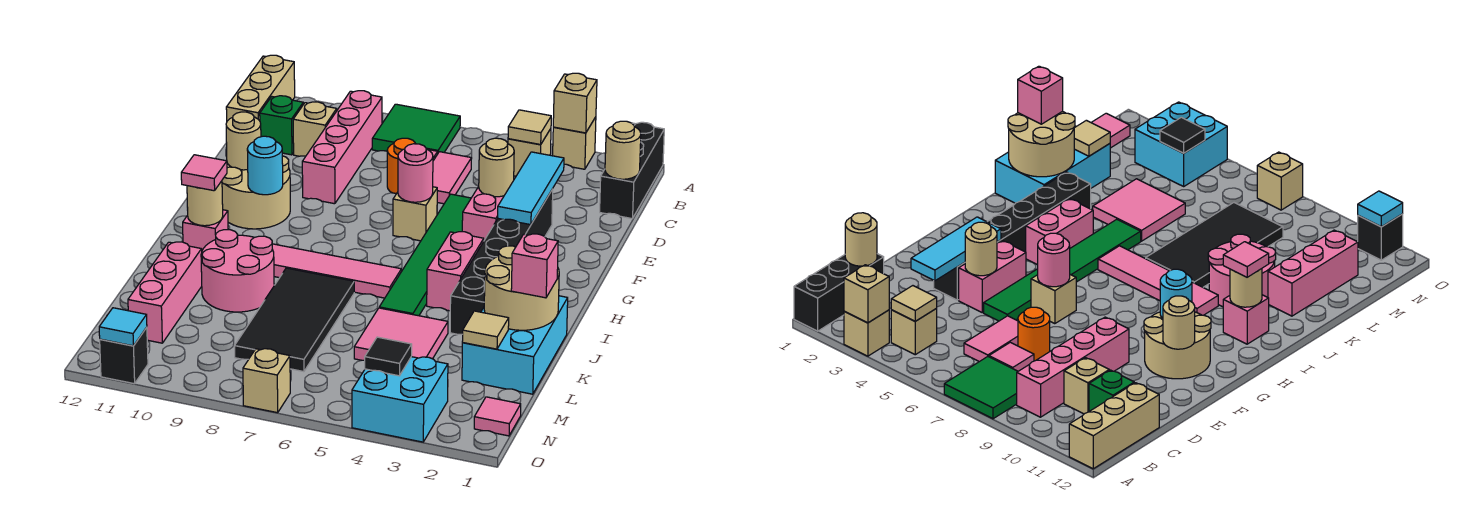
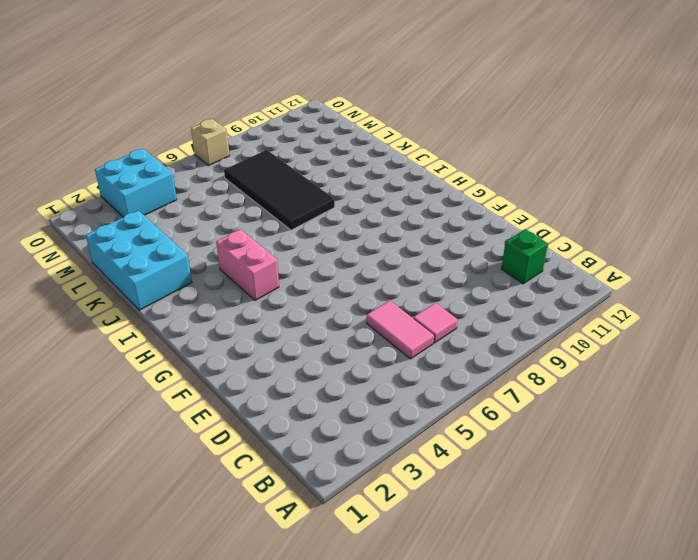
none -> black 1x3 brick [600,122,664,219]
none -> tan 1x1 brick [553,117,596,169]
none -> green 2x2 tile [372,104,460,153]
none -> tan 1x3 brick [226,55,295,121]

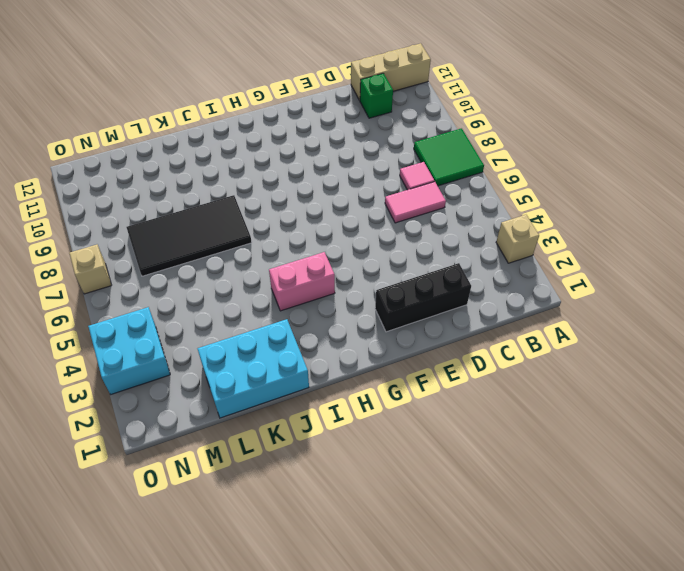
black 1x3 brick [375,263,471,332] -> black 1x3 brick moved to [600,122,664,219]
none -> tan 1x1 brick [508,129,551,176]
none -> pink 1x4 brick [302,91,382,204]
none -> tan 1x1 brick [293,102,337,156]
none -> orange 1x1 round brick [387,138,415,193]

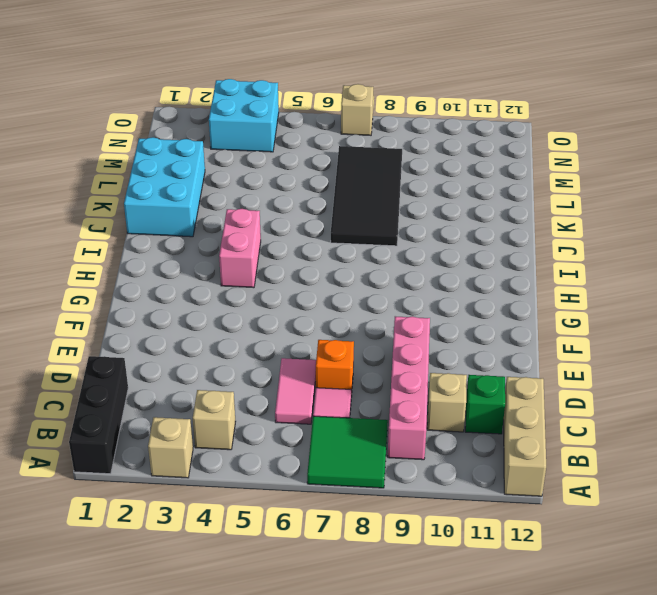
orange 1x1 brick [316,340,354,397] -> orange 1x1 round brick [387,138,415,193]
none -> black 1x6 brick [450,189,553,334]
none -> pink 1x2 brick [462,187,504,240]
none -> green 1x6 tile [379,194,471,316]
none -> tan 1x1 brick [393,187,437,241]

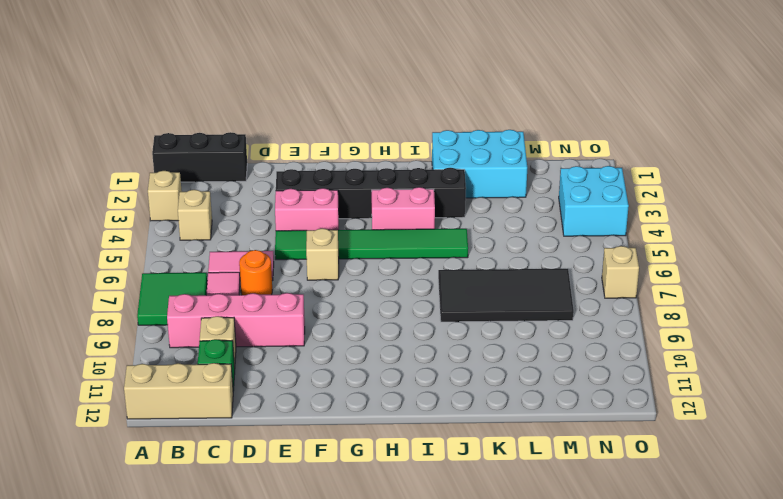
none -> tan 2x2 round brick [222,156,290,229]
none -> pink 1x4 tile [272,244,401,298]
none -> pink 1x1 brick [183,210,228,250]
none -> pink 2x2 round brick [201,229,274,312]

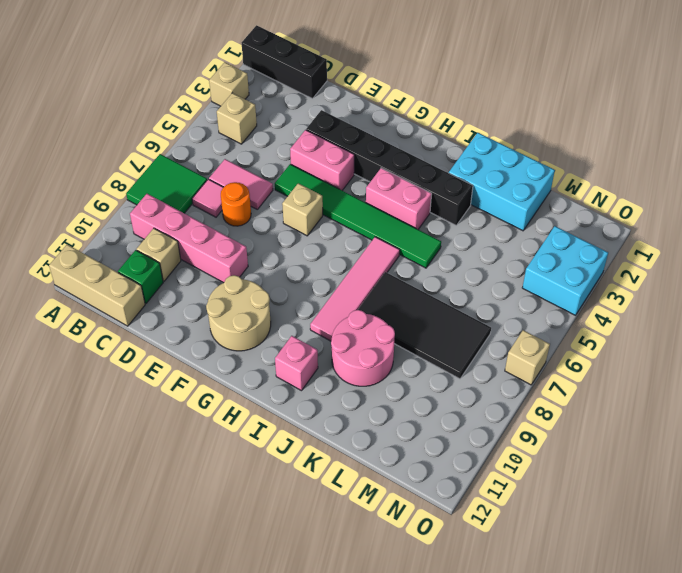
none -> pink 2x2 tile [354,308,448,360]
none -> pink 1x3 brick [128,242,202,343]
none -> pink 1x1 tile [474,397,521,436]
none -> black 1x1 brick [100,327,148,384]

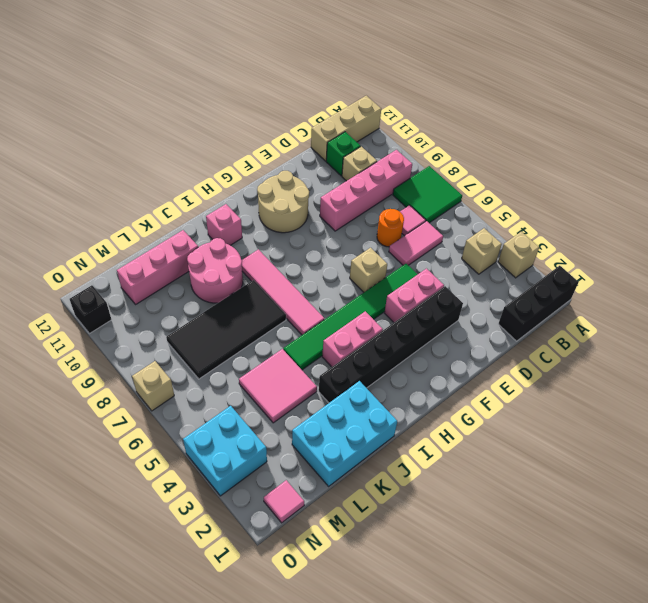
none -> tan 1x1 brick [553,73,597,133]
none -> tan 1x1 tile [508,110,551,144]
none -> tan 1x1 round brick [605,121,641,179]
none -> cyan 1x3 tile [498,152,564,225]

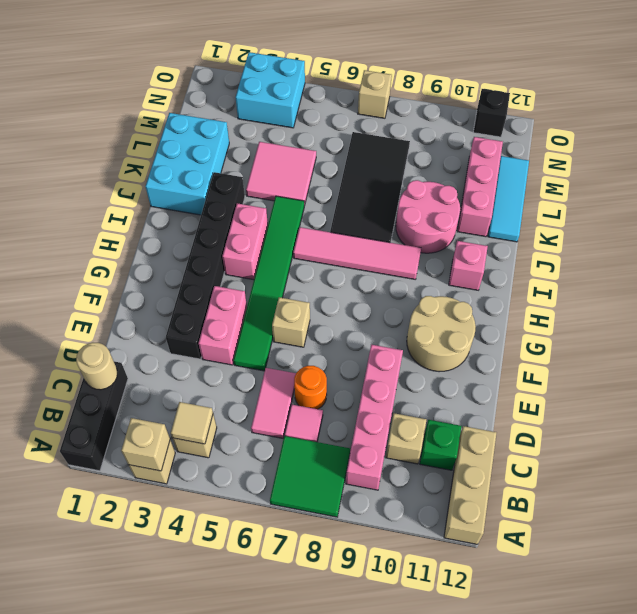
cyan 1x3 tile [488,156,529,242] -> cyan 1x3 tile moved to [498,152,564,225]
none -> pink 1x1 tile [474,397,521,436]
none -> tan 1x1 round brick [479,138,514,197]
none -> pink 1x1 round brick [398,144,433,202]
none -> tan 1x1 round brick [226,112,261,170]

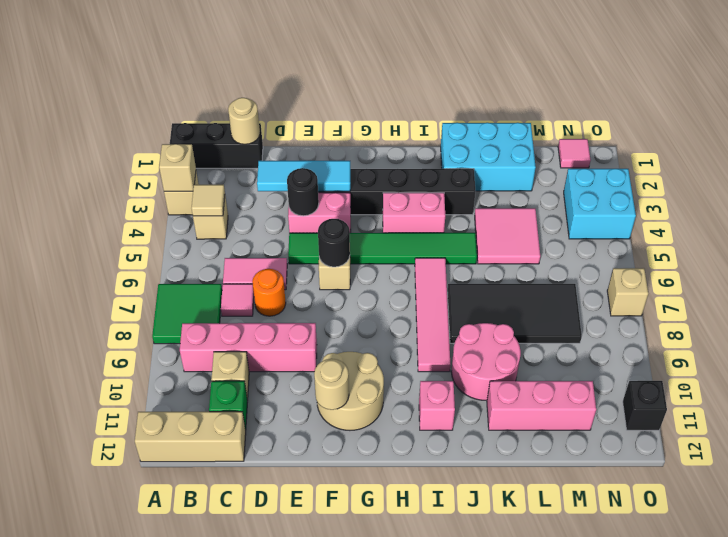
black 1x1 round brick [287,168,319,216] -> tan 1x1 round brick [479,138,514,197]
black 1x1 round brick [318,219,350,267] -> pink 1x1 round brick [398,144,433,202]
none -> cyan 1x1 round brick [247,136,283,195]
none -> tan 1x1 round brick [187,181,223,226]
none -> tan 2x2 round brick [484,246,559,330]
none -> tan 1x1 tile [462,311,509,349]

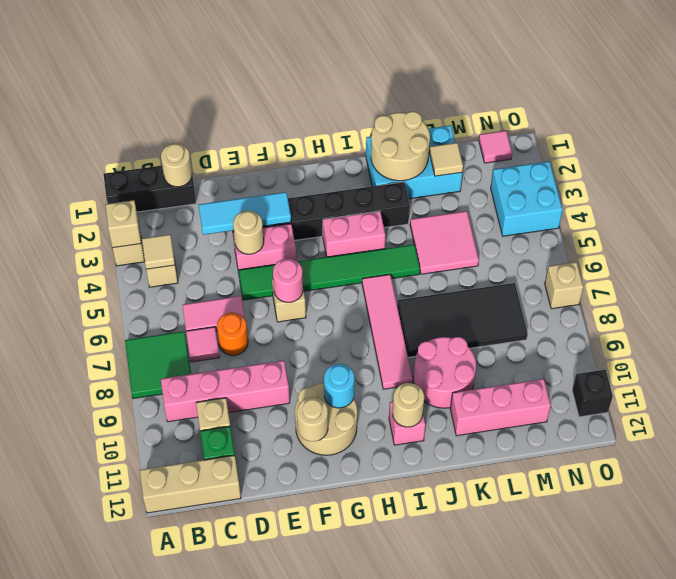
none -> black 1x1 tile [365,337,412,376]
none -> cyan 1x1 tile [99,308,147,346]
none -> pink 1x1 tile [181,155,227,191]
none -> pink 1x1 brick [511,234,558,298]

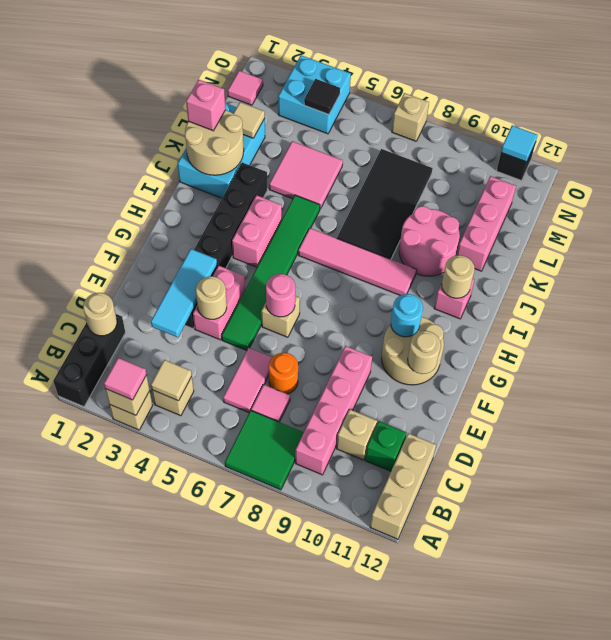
pink 1x1 tile [104,358,147,400] -> pink 1x1 tile moved to [181,155,227,191]

